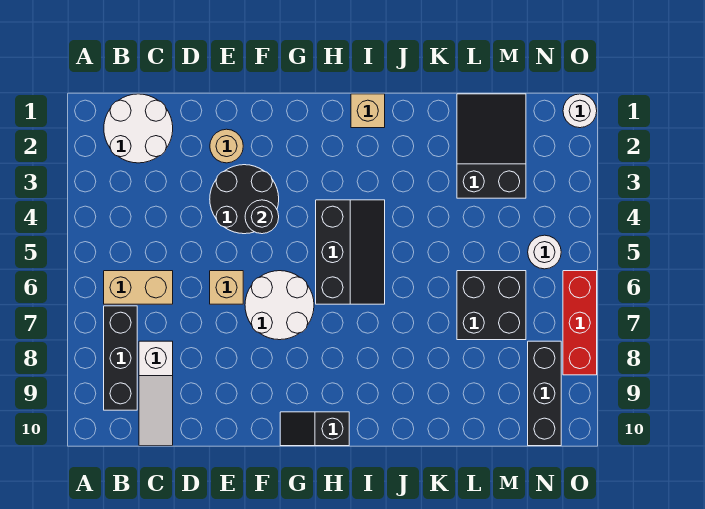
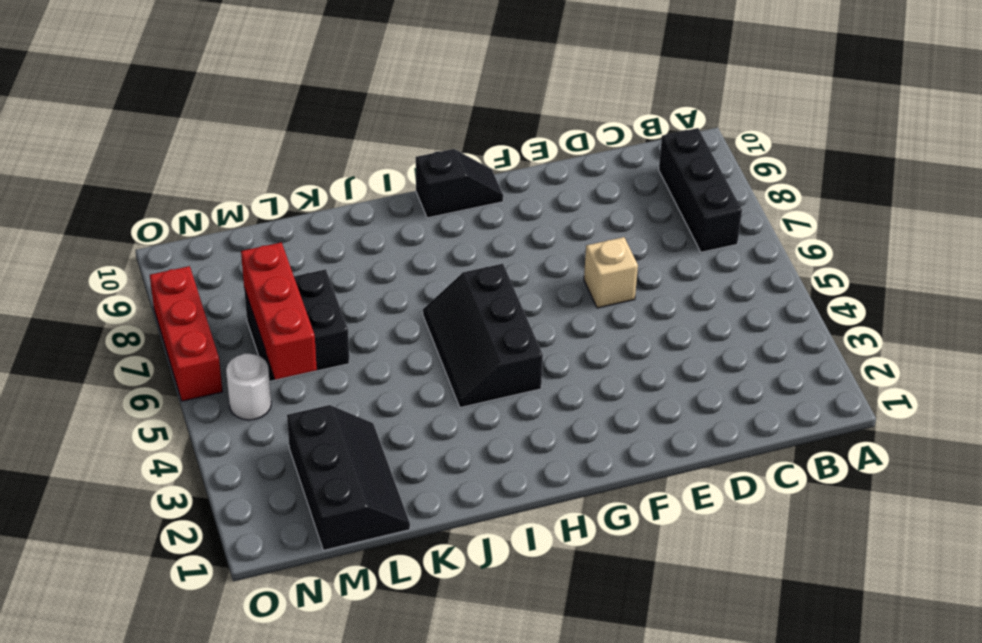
black 2x3 slope [287,405,410,550] -> black 2x3 slope turned to [457,94,526,198]
red 1x3 brick [241,242,317,380] -> none
none -> white 2x2 round brick [104,94,173,163]
none -> tan 1x2 brick [104,271,173,304]
none -> white 1x3 slope [139,341,173,446]

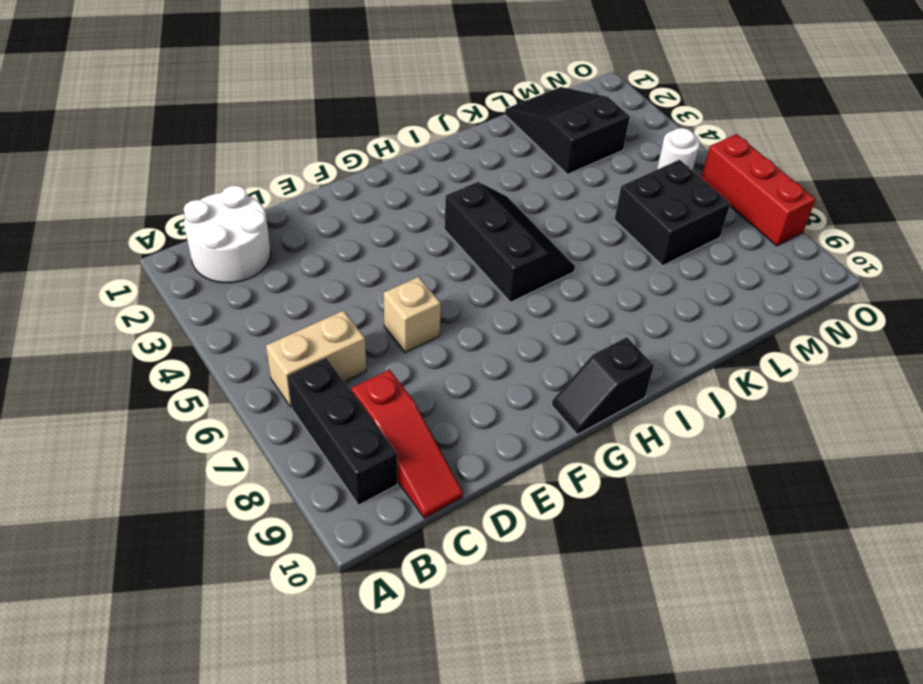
red 1x3 slope [351,370,463,518] -> white 1x3 slope [139,341,173,446]
none -> tan 1x1 round brick [210,129,243,163]
none -> black 2x2 round brick [210,165,279,234]
none -> white 2x2 round brick [245,271,314,340]

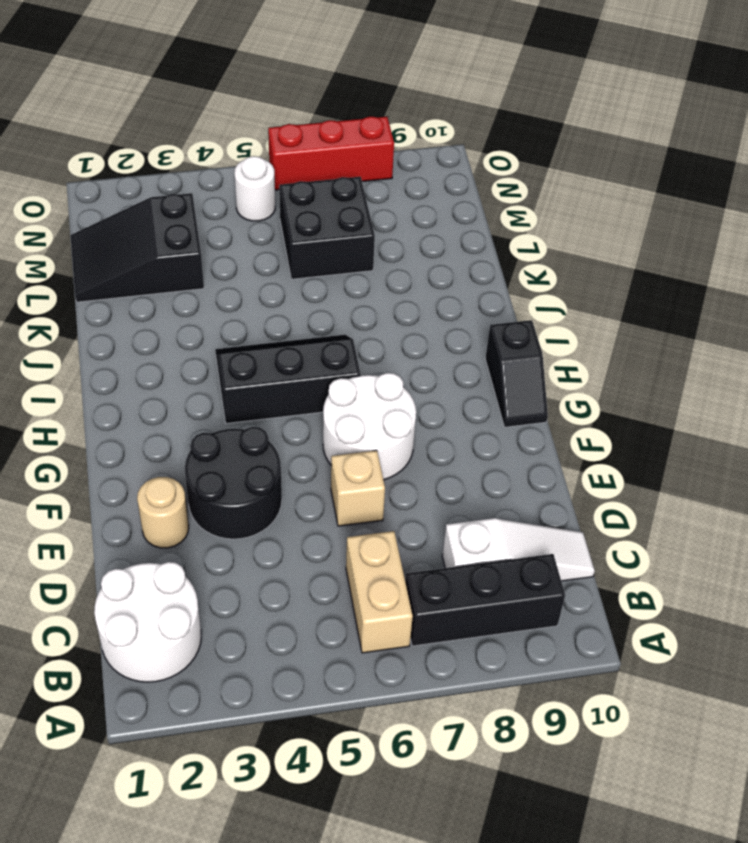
none -> tan 1x1 brick [351,94,385,128]
none -> black 1x3 brick [528,341,561,446]
none -> white 1x1 round brick [563,94,597,128]

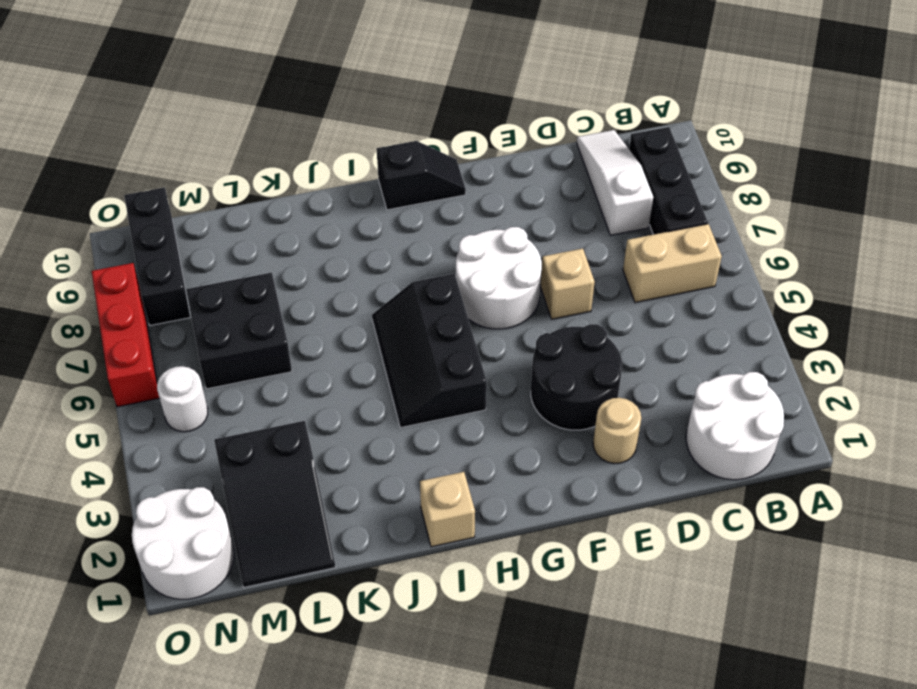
white 2x2 round brick [132,487,234,599] -> white 1x1 round brick [563,94,597,128]
none -> black 1x1 round brick [245,200,279,234]

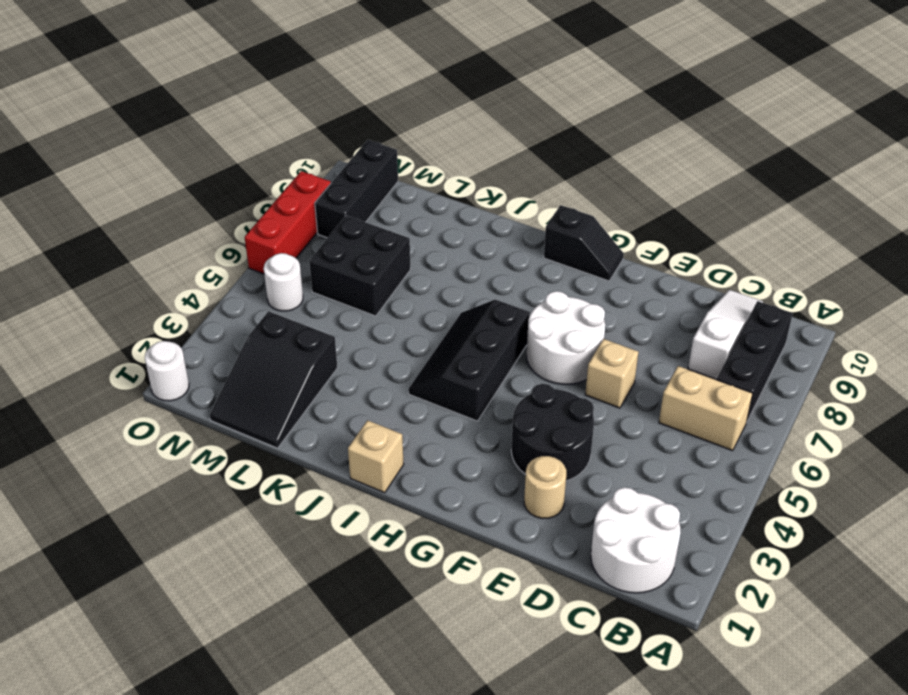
none -> black 1x1 round brick [245,200,279,234]

